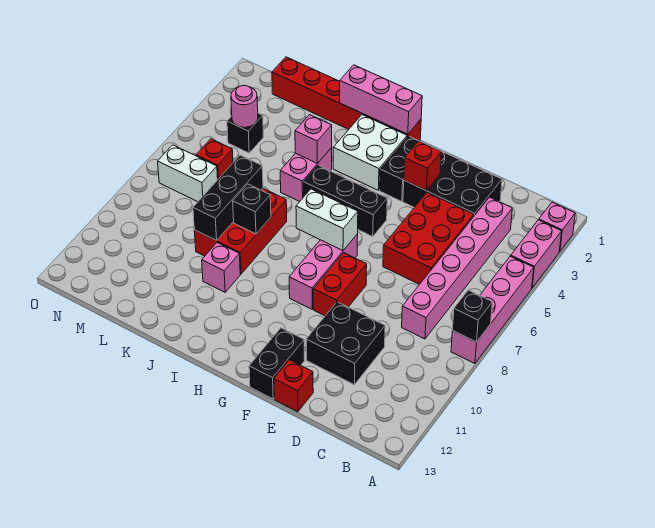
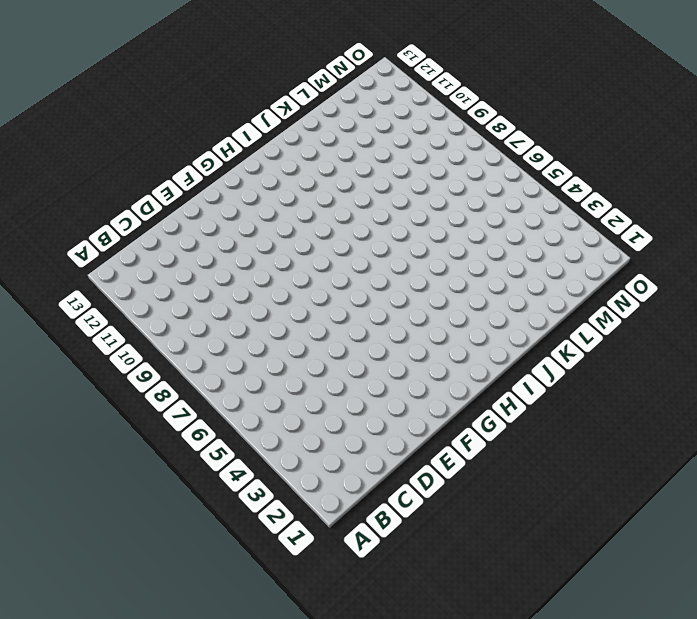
none -> pink 1x1 brick [539,202,575,252]
none -> pink 1x2 brick [511,220,562,288]
none -> pink 1x4 brick [451,256,534,364]

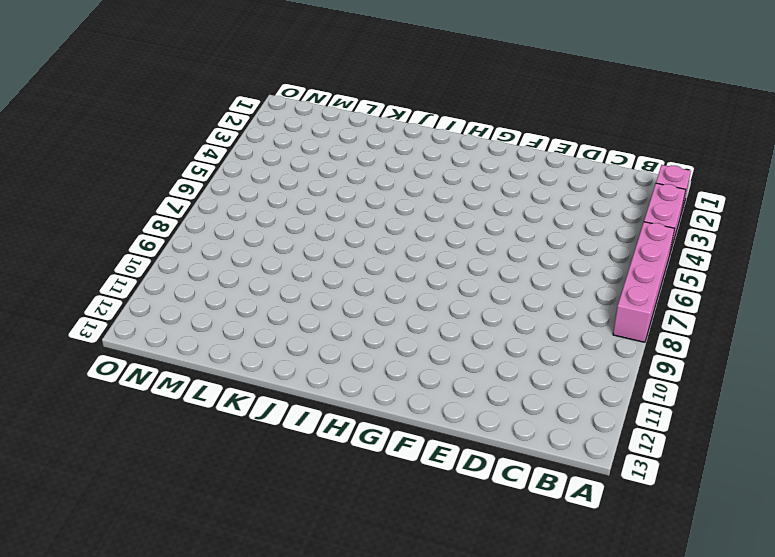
none -> pink 1x6 brick [402,197,512,339]
none -> black 2x3 brick [403,147,502,216]
none -> red 2x3 brick [383,193,474,285]

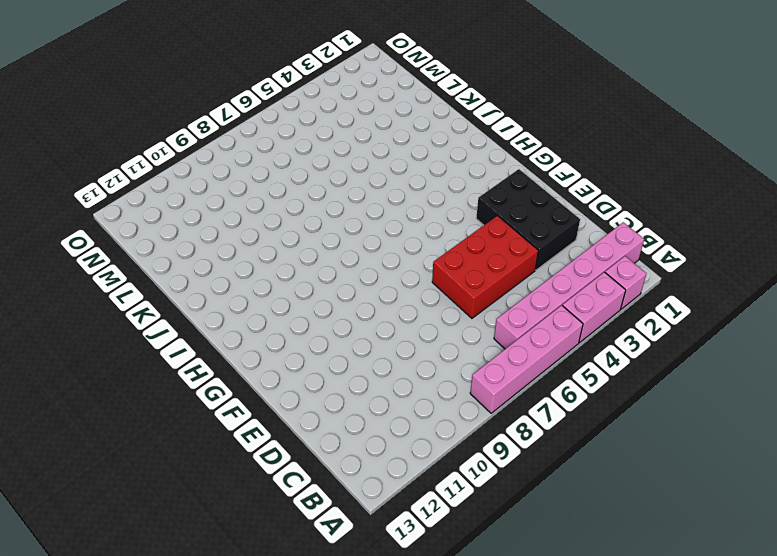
pink 1x6 brick [494,222,644,349] -> pink 1x6 brick moved to [402,197,512,339]
none -> black 2x2 brick [306,302,385,385]
none -> red 1x1 brick [274,360,313,412]
none -> red 1x2 brick [313,253,367,316]

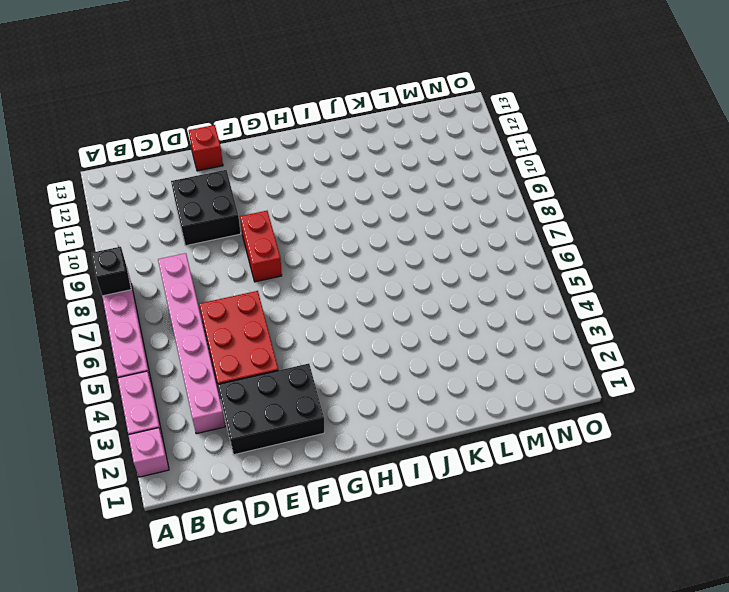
none -> black 1x2 brick [249,328,305,399]
none -> black 1x2 brick [380,136,430,201]
none -> black 1x3 brick [304,166,387,236]

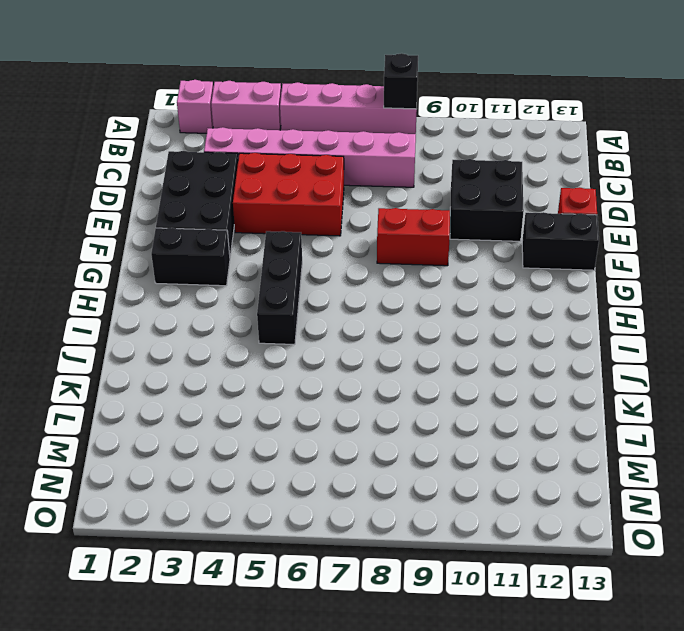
none -> pink 1x3 brick [289,234,358,309]
none -> red 1x6 brick [272,57,421,141]
none -> white 2x2 brick [333,115,407,190]

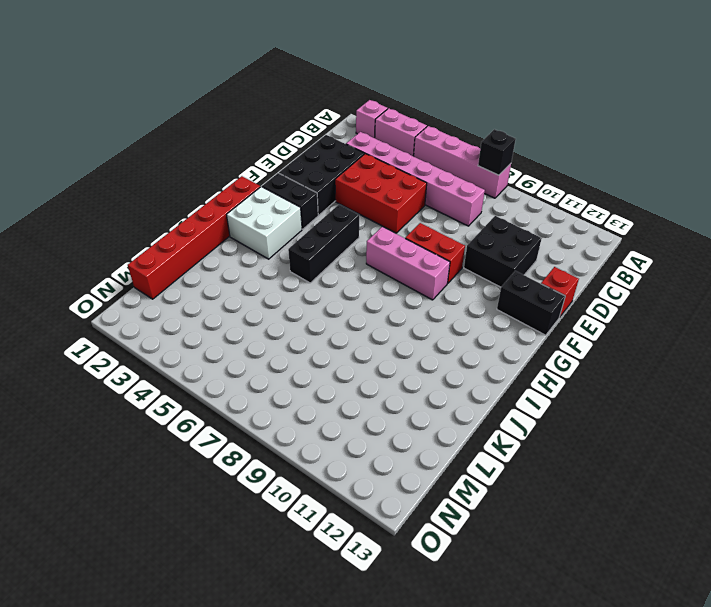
none -> pink 1x2 brick [280,148,332,202]
none -> red 2x3 brick [194,188,287,274]
none -> pink 1x1 brick [202,243,240,292]

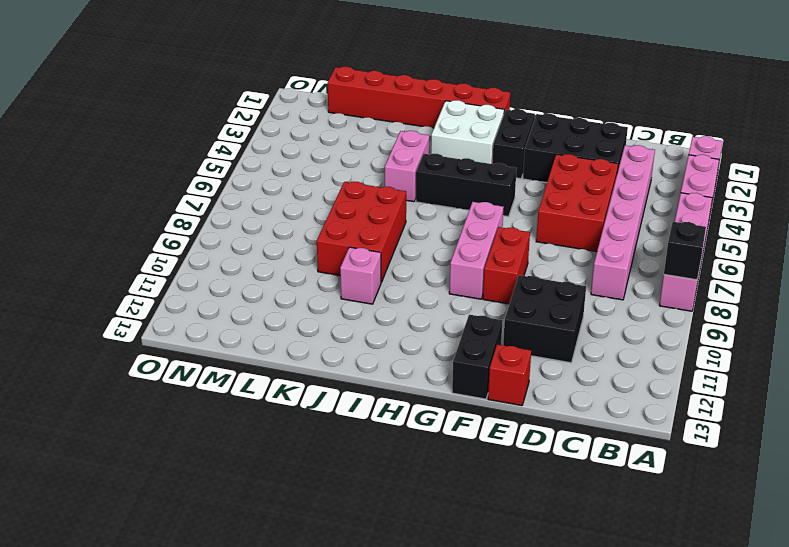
none -> black 1x1 brick [227,113,263,153]
none -> red 1x1 brick [196,139,233,179]
none -> white 1x2 brick [158,145,218,202]

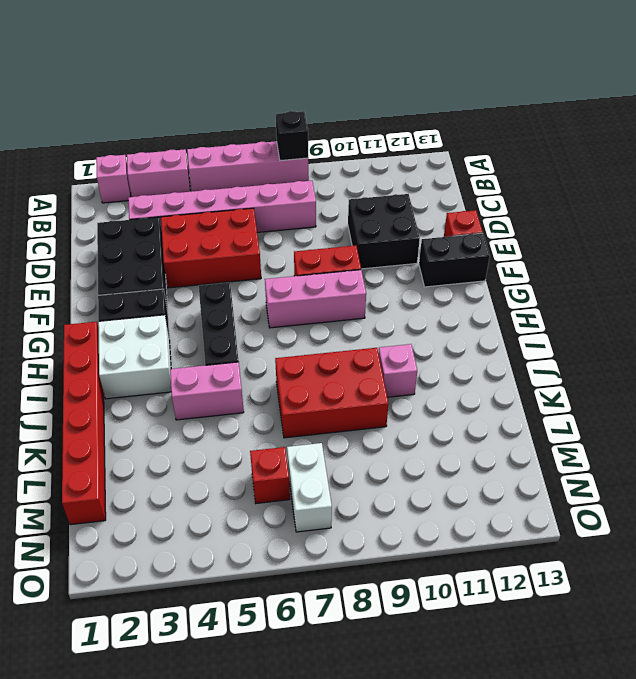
none -> black 1x1 brick [227,113,263,153]
none -> red 1x1 brick [404,141,441,190]
none -> white 1x2 brick [296,189,358,251]

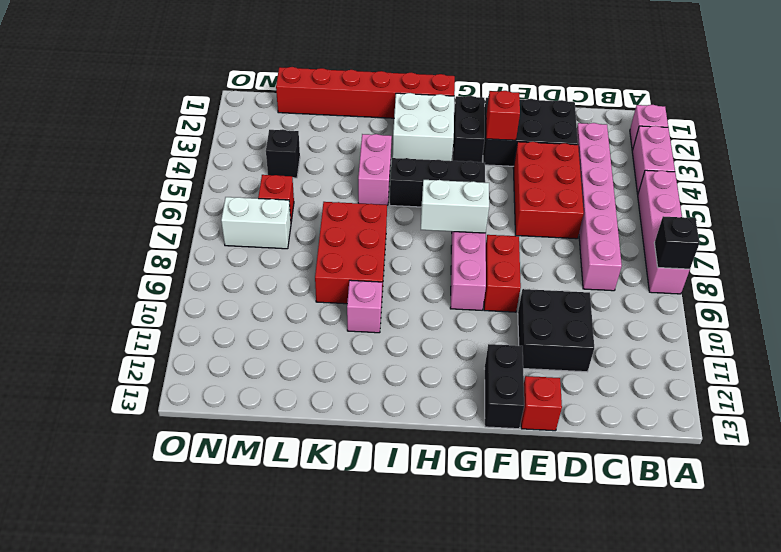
none -> pink 1x3 brick [340,65,422,134]
none -> pink 1x1 brick [295,115,332,163]
none -> black 1x1 brick [233,184,271,234]

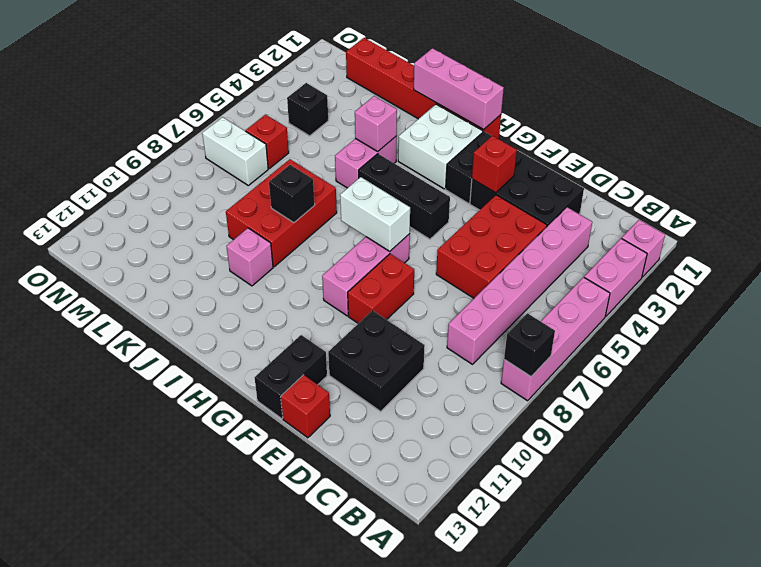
none -> black 1x3 brick [193,155,263,241]
none -> pink 1x1 round brick [231,85,258,127]

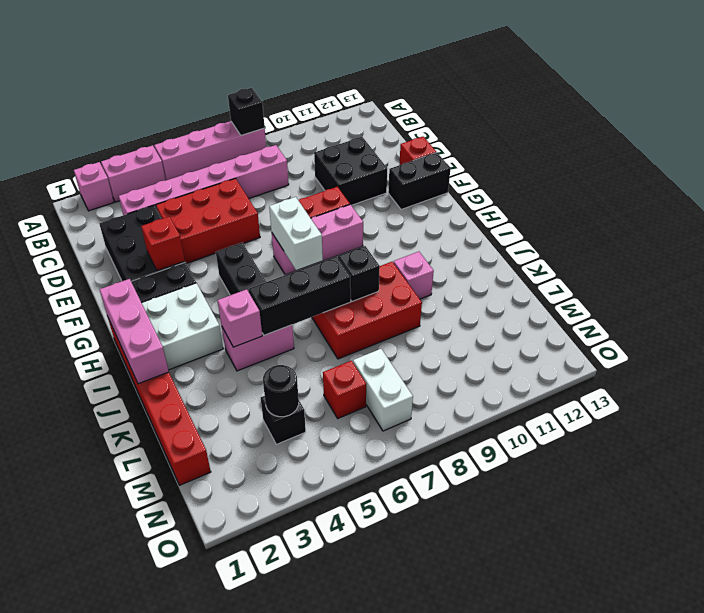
black 1x3 brick [249,256,351,335] -> black 1x3 brick moved to [193,155,263,241]
black 1x1 round brick [263,365,299,417] -> pink 1x1 round brick [231,85,258,127]

